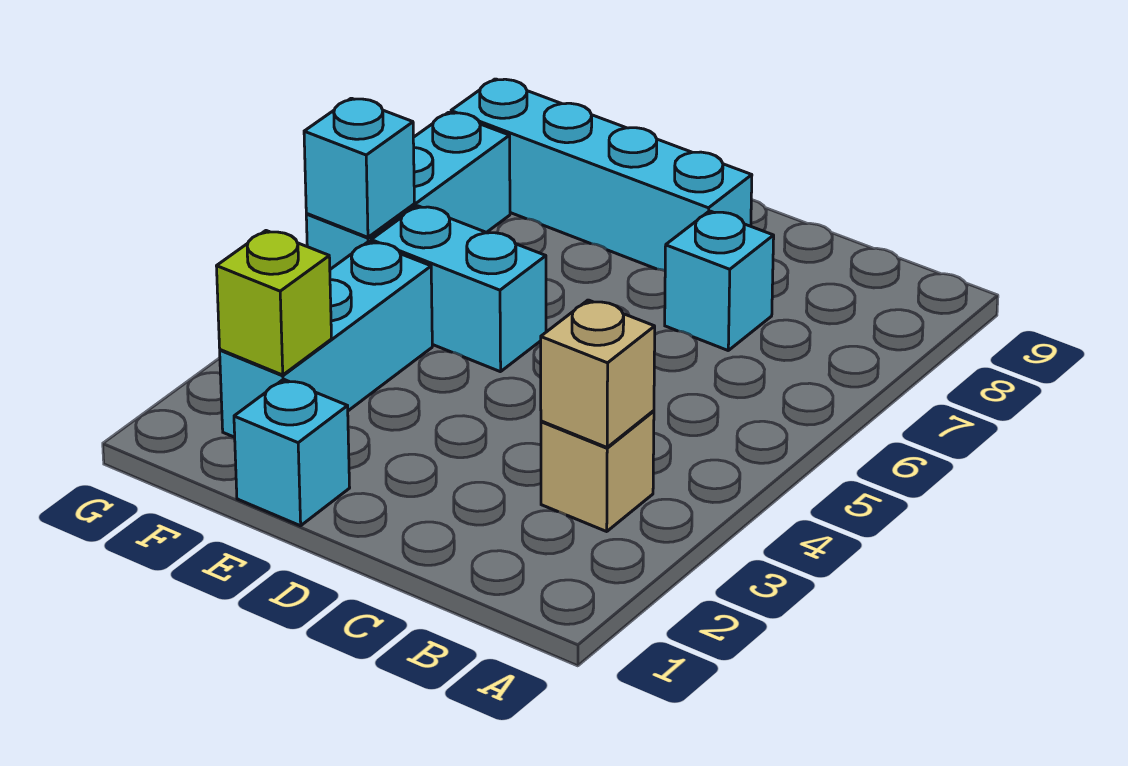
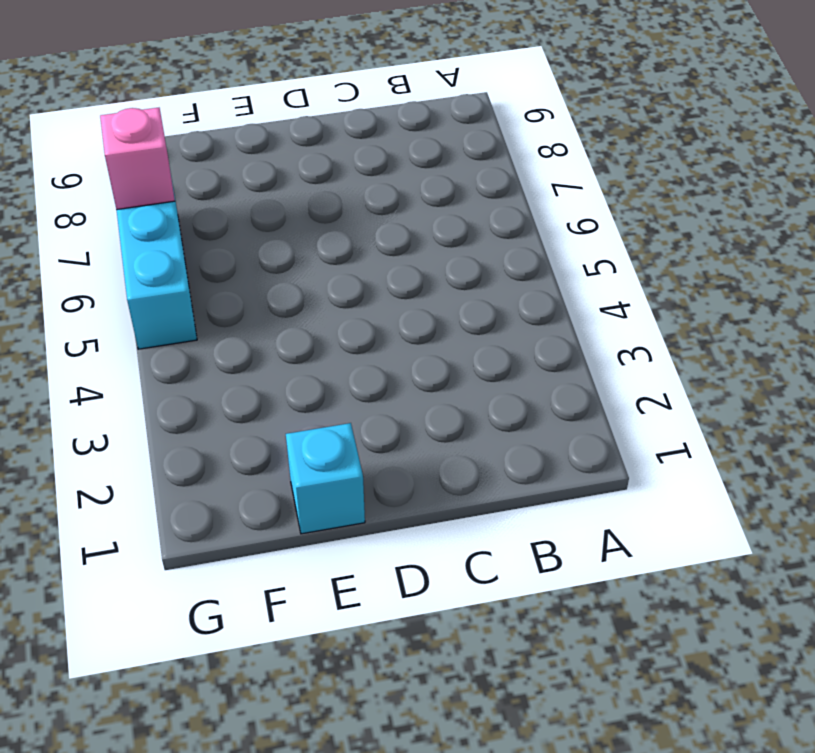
pink 1x1 brick [100,108,175,210] -> none
none -> tan 1x1 brick [541,411,654,531]
none -> cyan 1x1 brick [665,211,774,350]

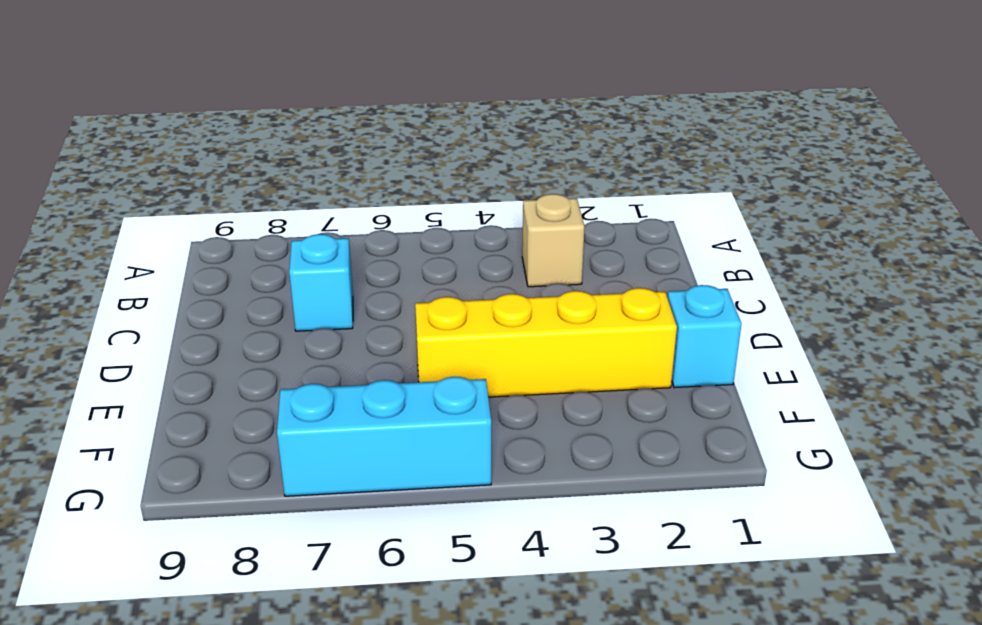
yellow 1x4 brick [415,288,677,397] -> cyan 1x2 brick [371,206,546,372]
none -> cyan 1x4 brick [451,79,752,271]
none -> cyan 1x3 brick [220,242,432,437]

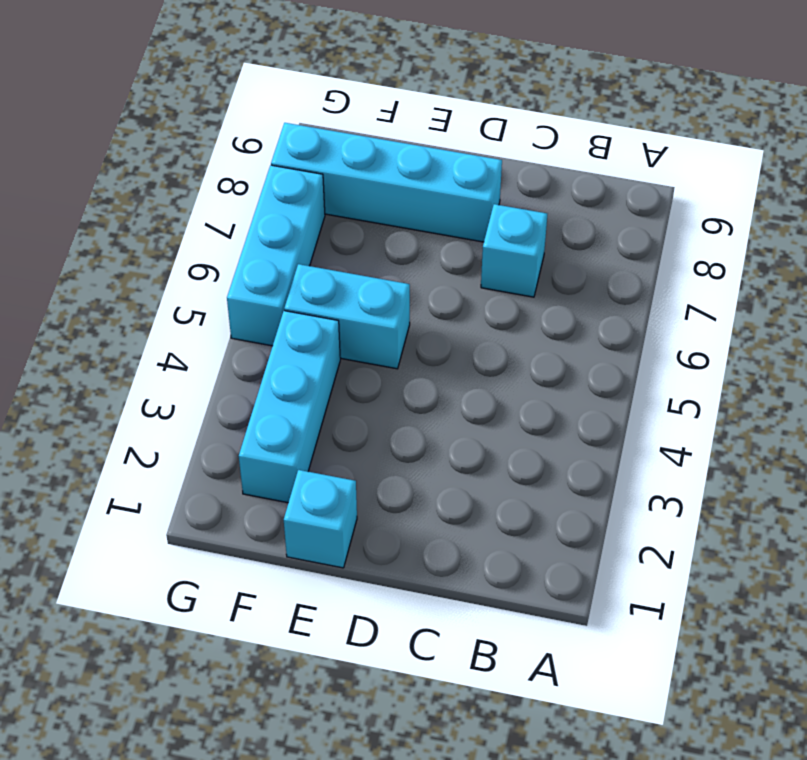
none -> tan 1x1 brick [541,411,654,531]
none -> tan 1x1 brick [541,300,655,447]

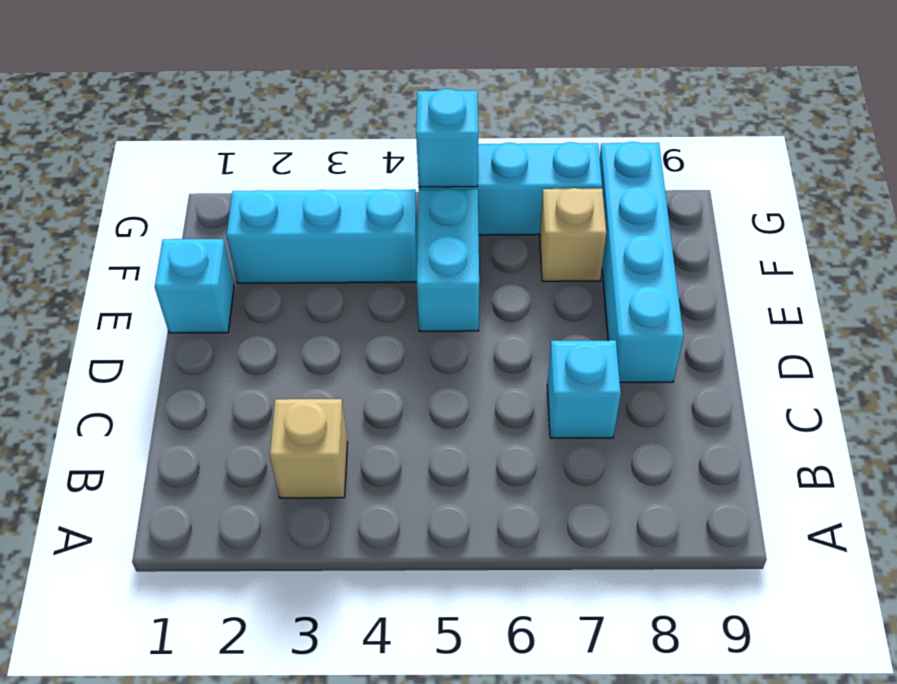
tan 1x1 brick [540,188,606,281] -> tan 1x1 brick moved to [541,300,655,447]
none -> lime 1x1 brick [217,231,332,375]

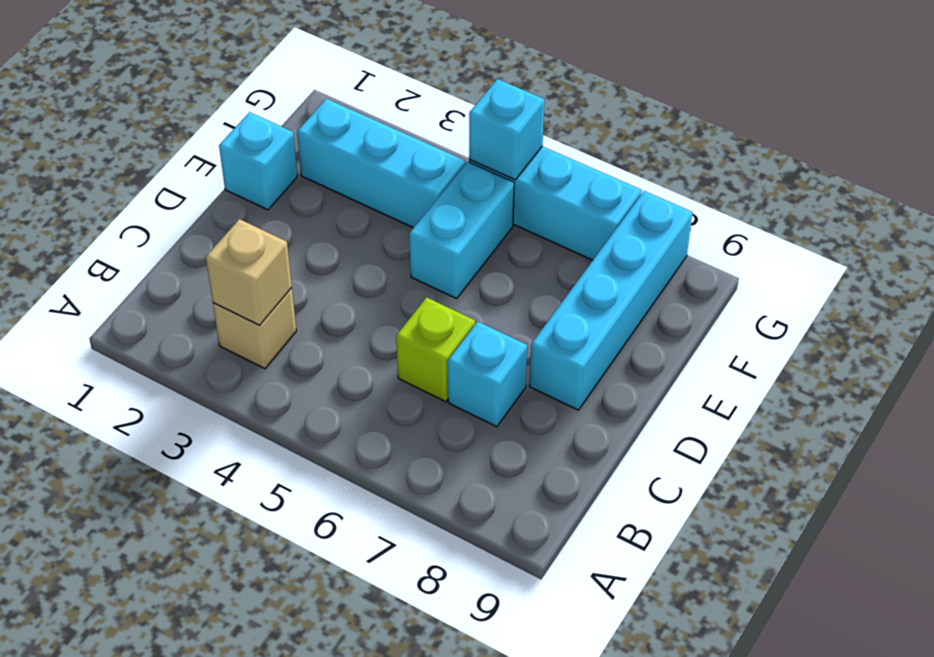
lime 1x1 brick [396,297,475,402] -> lime 1x1 brick moved to [217,231,332,375]

